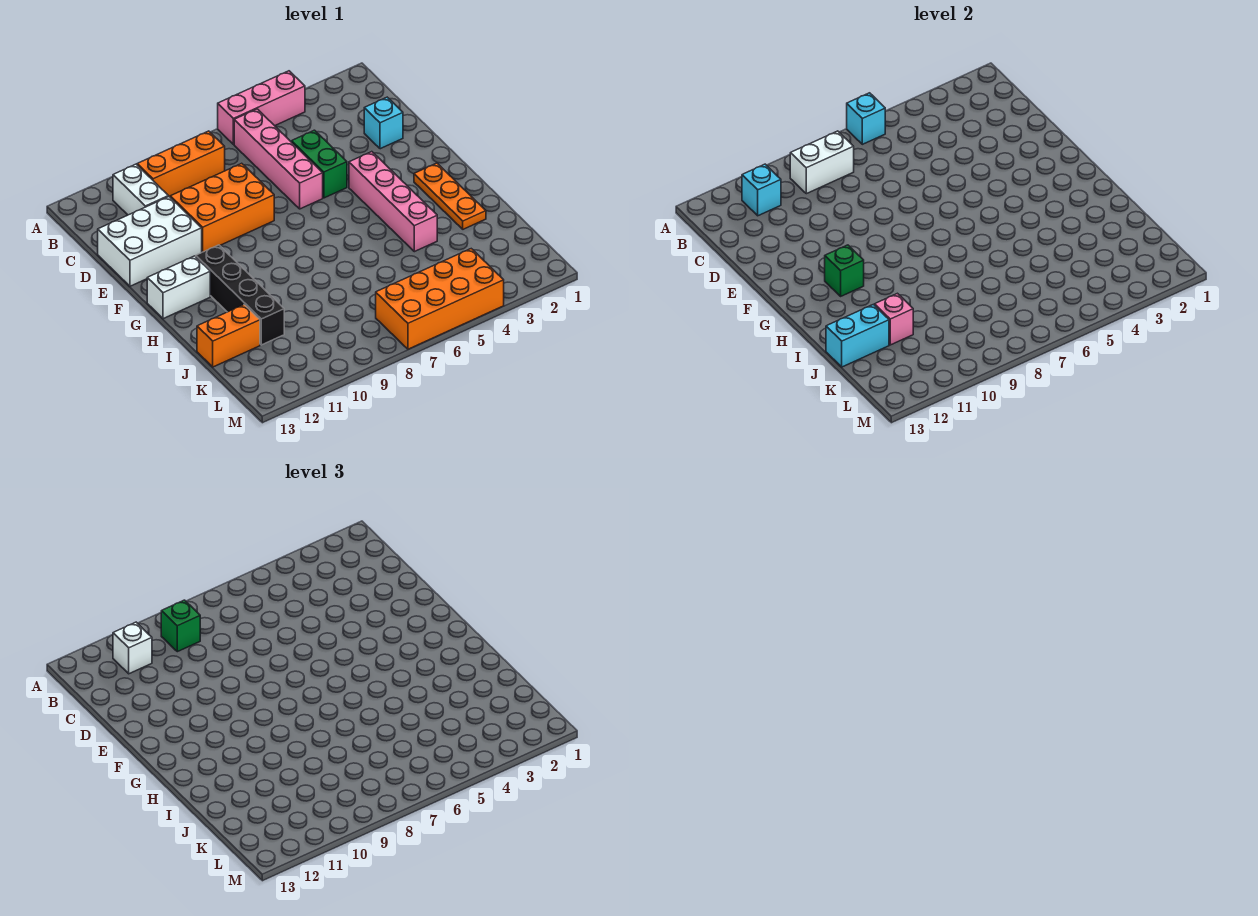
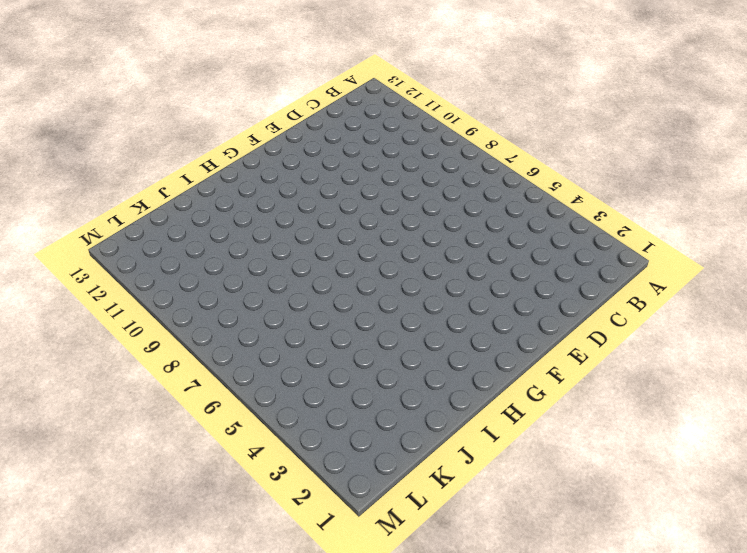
none -> pink 1x3 brick [218,71,305,144]
none -> pink 1x4 brick [234,109,323,209]
none -> orange 1x3 brick [137,131,225,197]

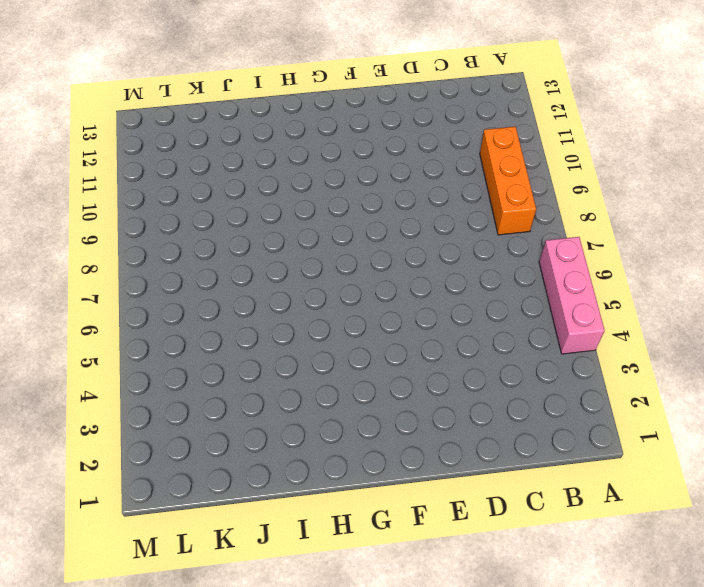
none -> pink 1x4 brick [234,109,323,209]
none -> white 1x2 brick [113,164,168,215]
none -> cyan 1x1 brick [364,97,403,149]

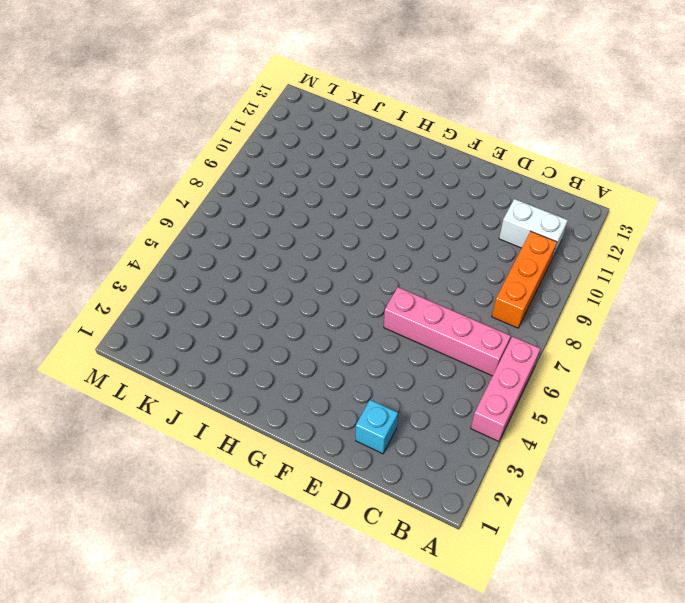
none -> green 1x2 brick [292,130,347,198]
none -> orange 2x3 brick [170,163,274,252]
none -> white 2x3 brick [98,197,202,286]

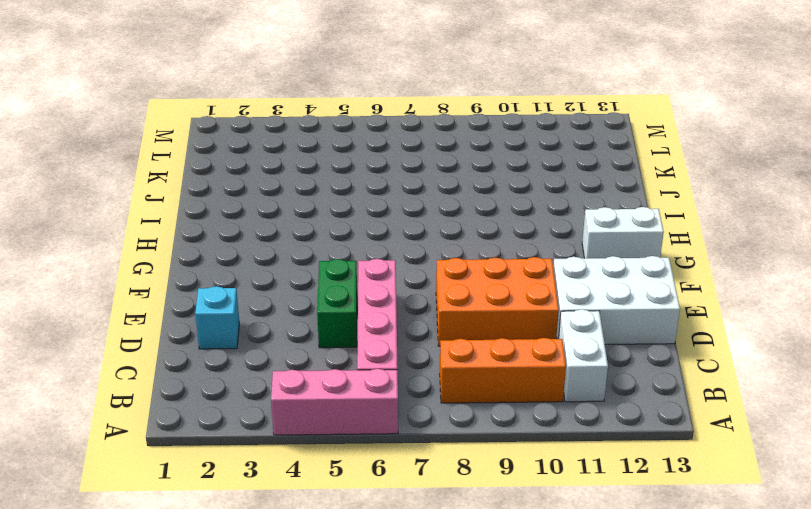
none -> pink 1x4 brick [349,152,437,252]
none -> orange 1x3 plate [414,163,486,229]
none -> black 1x4 brick [196,245,284,345]

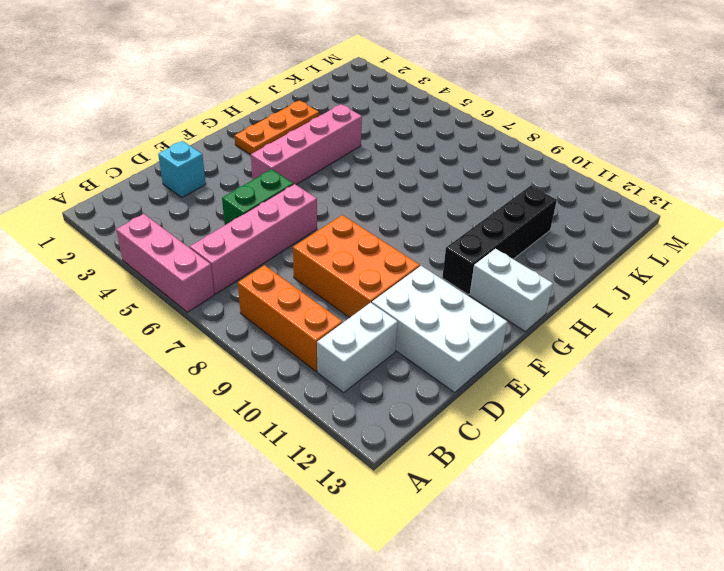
none -> orange 1x2 brick [197,305,260,367]
none -> orange 2x4 brick [376,249,504,349]
none -> cyan 1x1 brick [847,93,885,144]

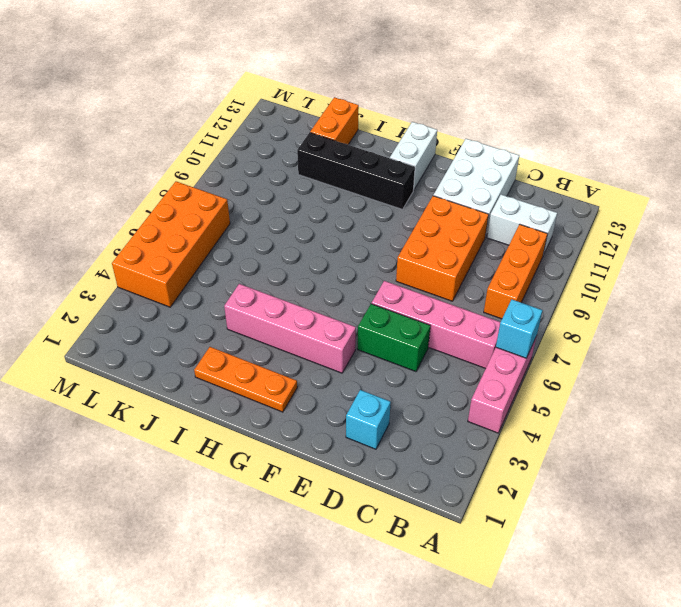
none -> white 1x2 brick [790,131,854,194]
none -> cyan 1x1 brick [742,164,781,216]
none -> green 1x1 brick [825,245,864,296]

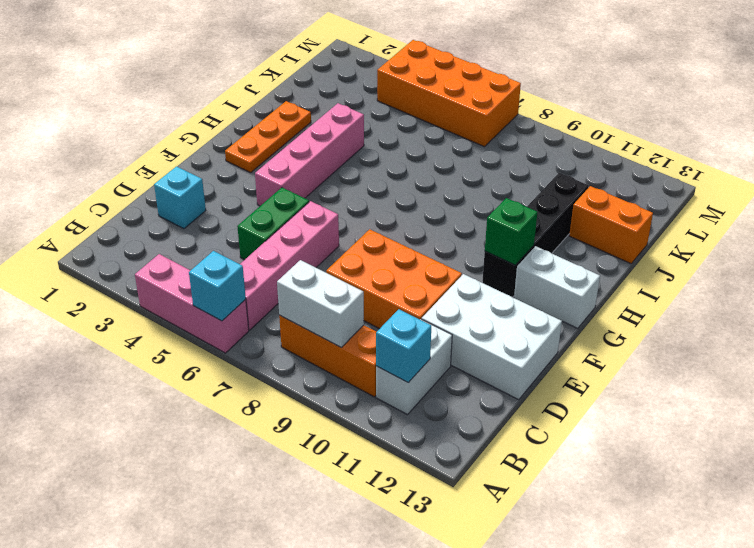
none -> pink 1x1 brick [875,293,913,345]
none -> cyan 1x2 brick [826,305,889,367]
none -> green 1x1 brick [161,600,200,652]

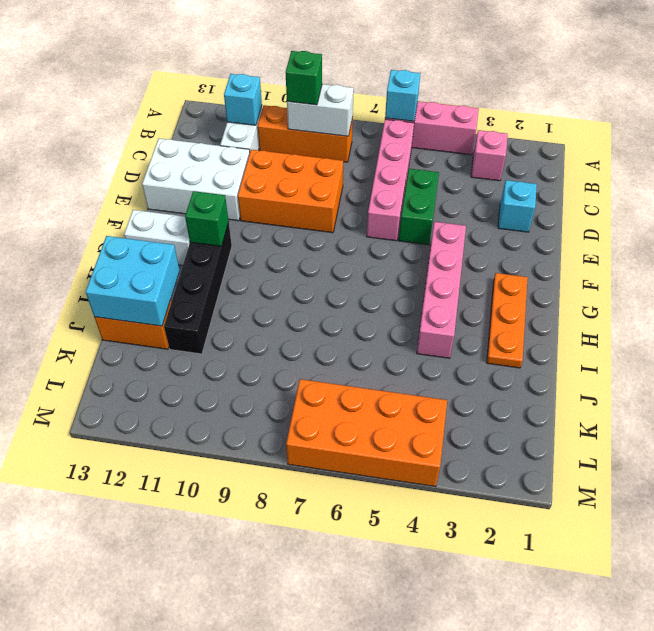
pink 1x1 brick [471,130,508,181] -> pink 1x1 brick moved to [875,293,913,345]
cyan 2x2 brick [86,236,180,326] -> cyan 1x2 brick [826,305,889,367]
none -> white 1x1 brick [113,622,152,674]

